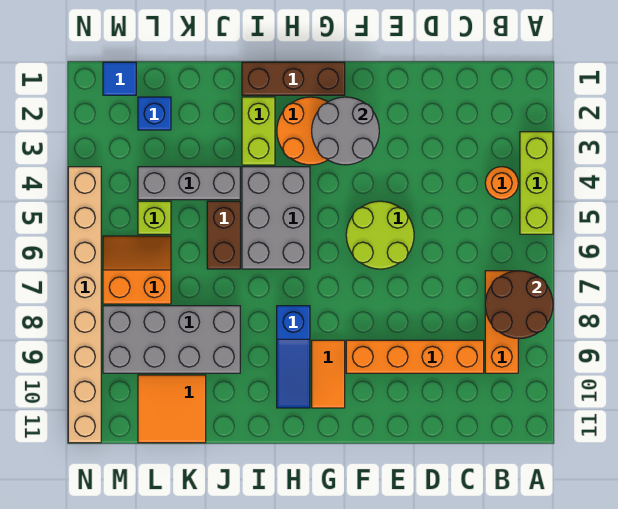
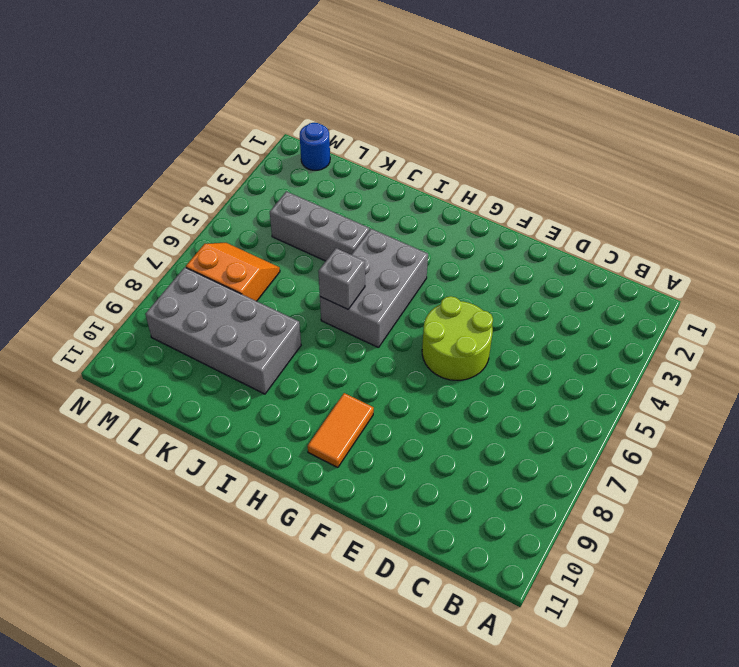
grey 1x1 brick [318,248,365,309] -> none
blue 1x1 round brick [300,123,330,170] -> blue 1x1 tile [103,62,136,95]
none -> lime 1x3 brick [520,132,553,234]
none -> orange 1x1 round brick [485,167,518,200]
none -> orange 1x3 brick [485,271,518,373]

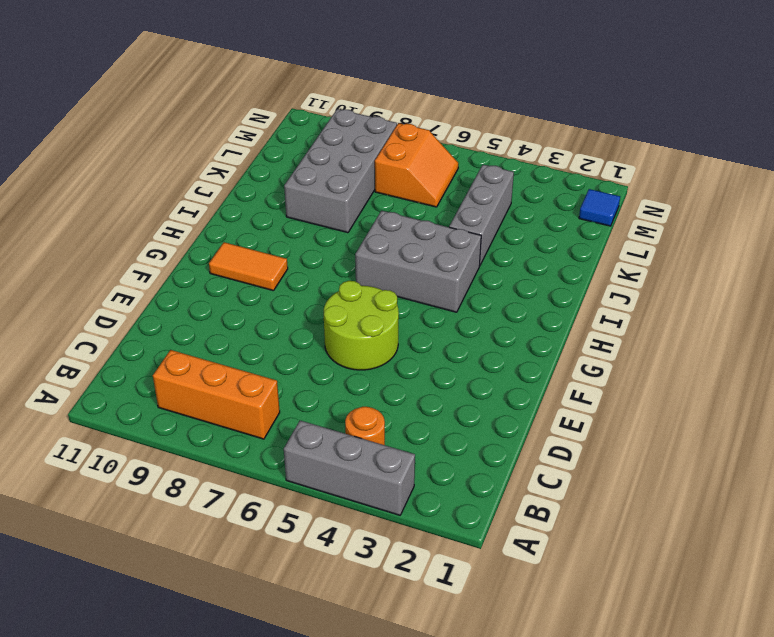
grey 1x3 brick [284,421,415,515] -> lime 1x3 brick [520,132,553,234]
none -> orange 1x4 brick [346,340,484,373]
none -> brown 1x3 brick [242,62,345,95]
none -> orange 2x2 round brick [277,97,327,165]

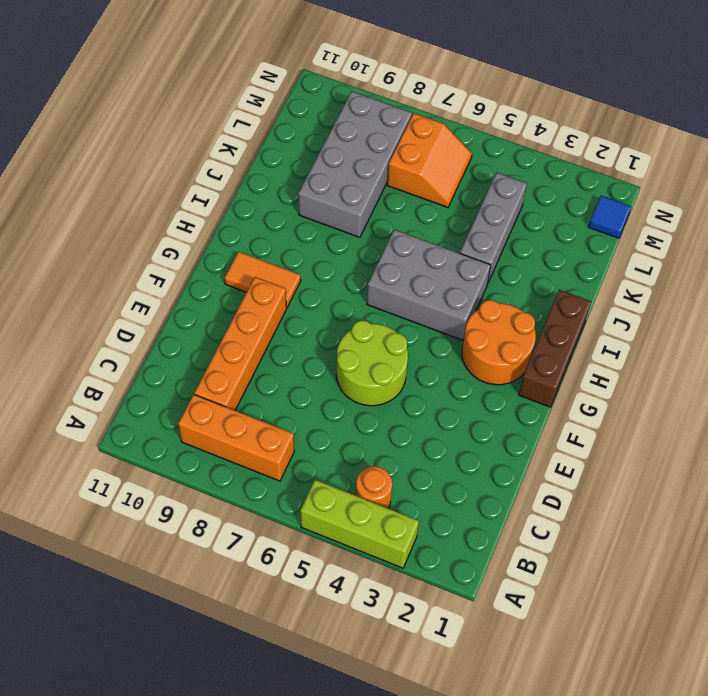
none -> blue 1x3 slope [277,306,310,408]
none -> lime 1x2 brick [242,97,275,165]
none -> brown 1x2 brick [207,201,240,269]

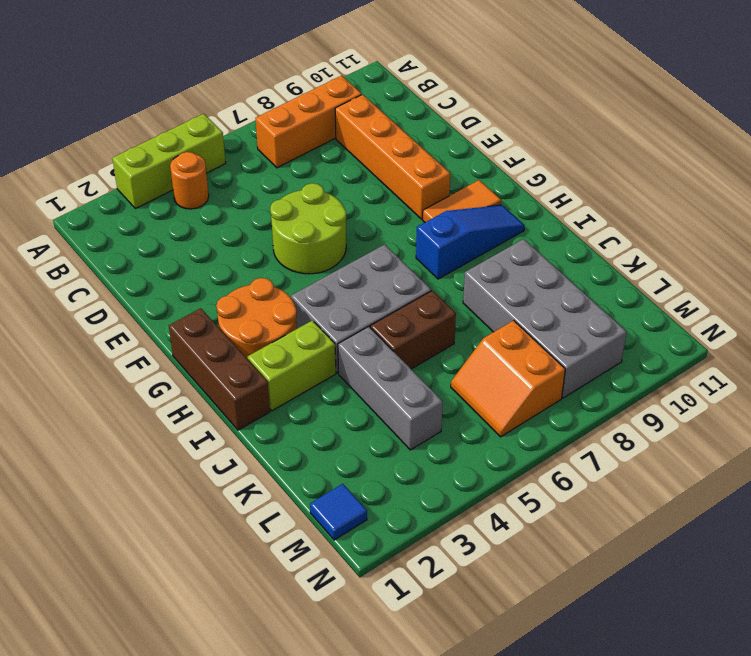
none -> orange 2x2 tile [138,375,206,443]
none -> blue 1x1 brick [138,97,171,130]
none -> lime 1x1 brick [138,201,171,234]

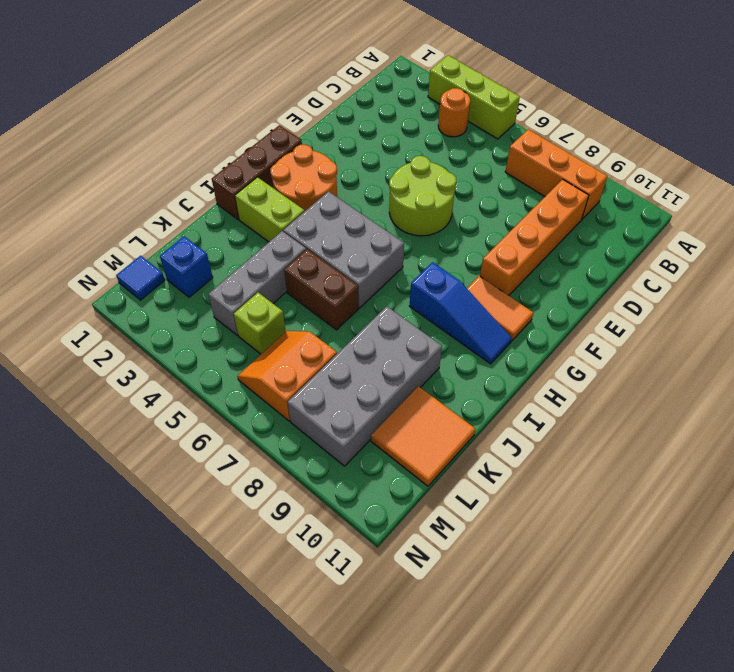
none -> tan 1x8 brick [68,167,101,443]
none -> brown 2x2 round brick [485,271,553,339]
none -> grey 2x2 round brick [312,97,379,165]

